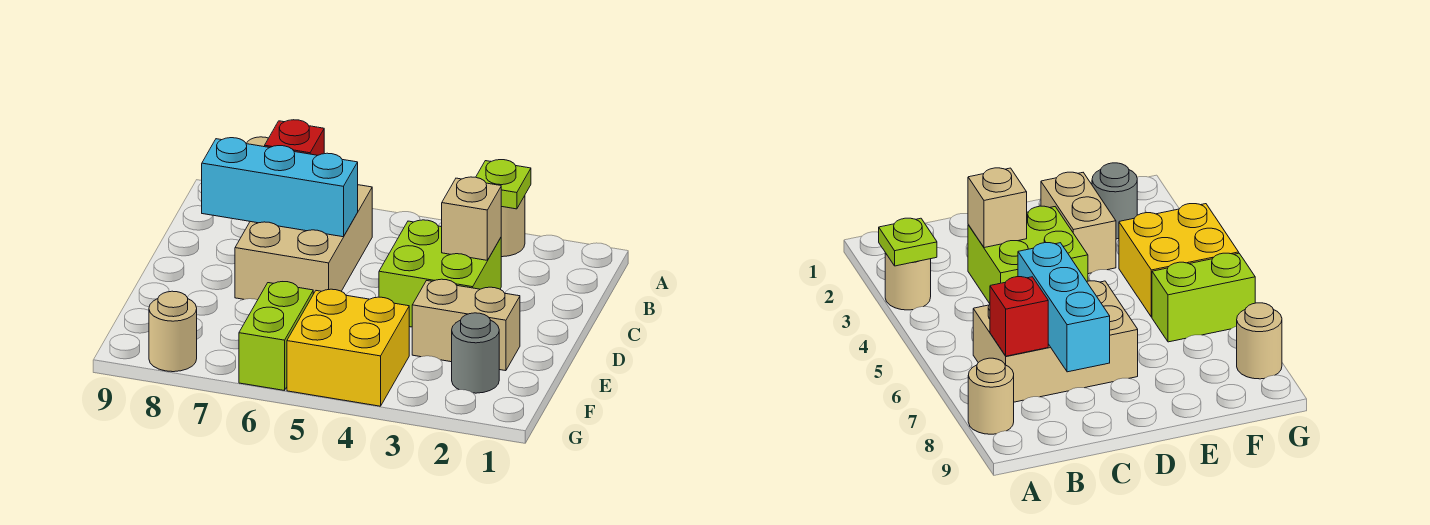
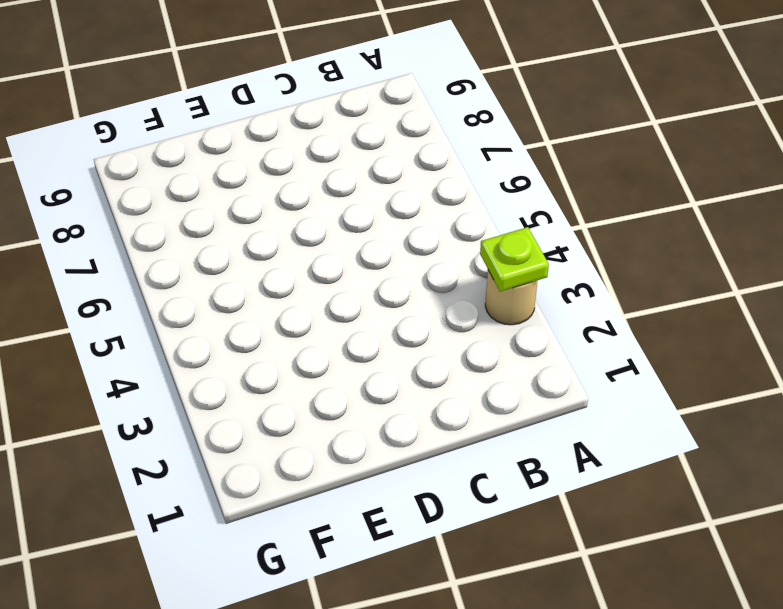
none -> tan 1x1 round brick [968,358,1014,434]
none -> tan 2x3 brick [235,185,372,300]
none -> lime 2x2 brick [379,220,501,327]

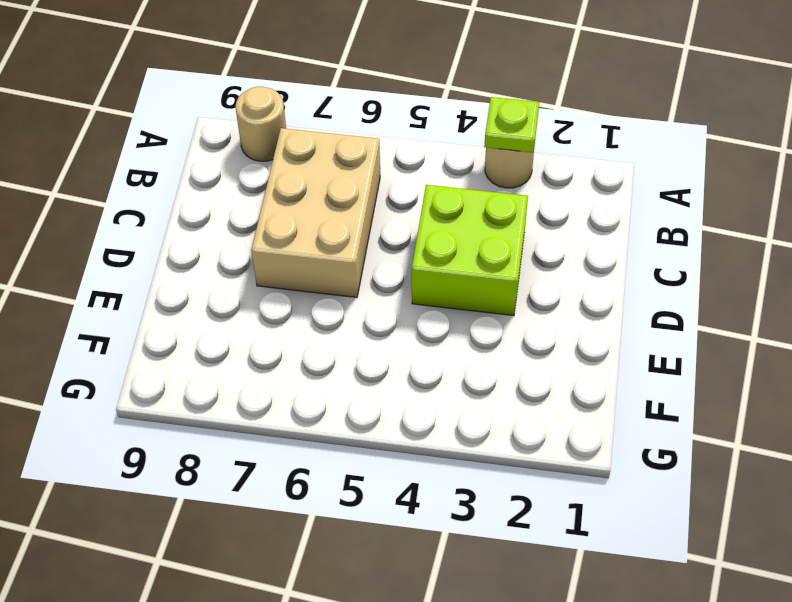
none -> tan 1x2 brick [412,279,520,371]
none -> grey 1x1 round brick [452,313,499,393]
none -> yellow 2x2 brick [287,289,409,406]

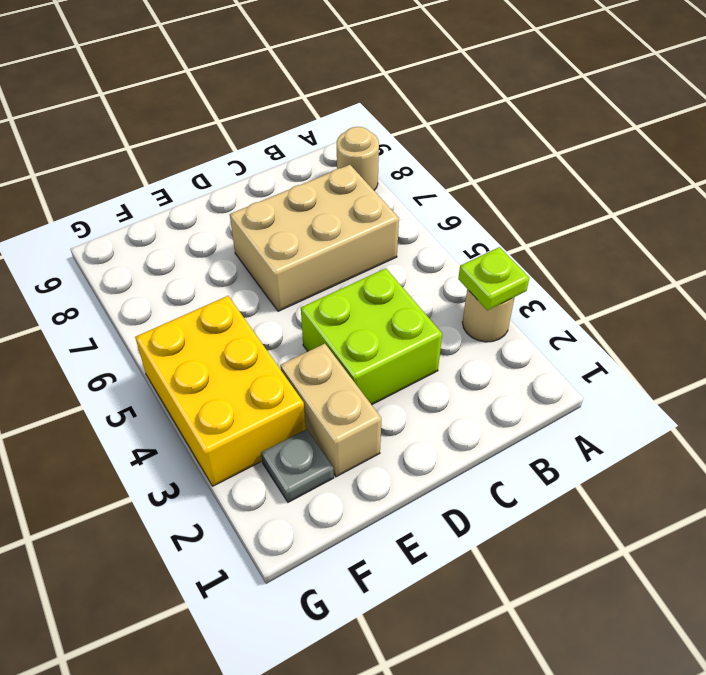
grey 1x1 plate [261,429,334,502] -> grey 1x1 round brick [452,313,499,393]
yellow 2x3 brick [135,296,306,486] -> yellow 2x2 brick [287,289,409,406]
none -> lime 1x2 brick [239,282,313,391]
none -> tan 1x1 round brick [149,291,197,372]
none -> red 1x1 brick [265,120,324,155]

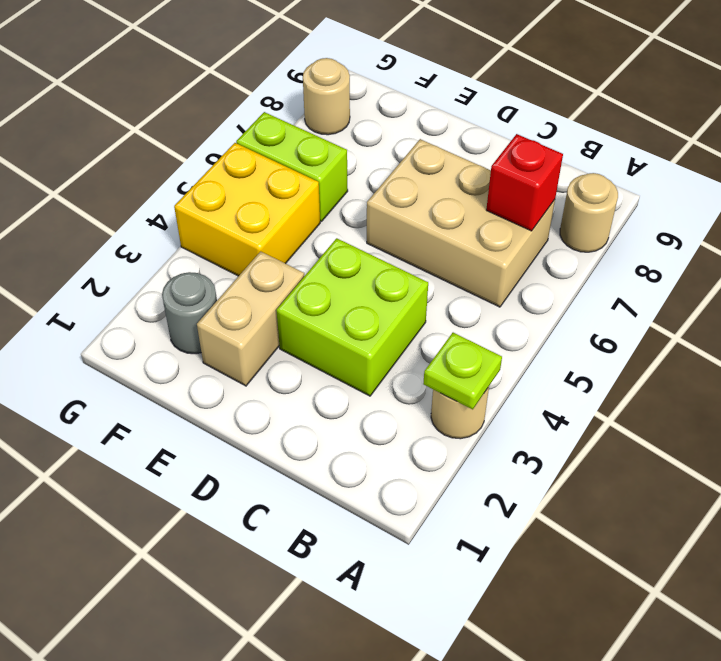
none -> tan 1x1 brick [442,177,501,260]
none -> cyan 1x3 brick [202,138,358,237]

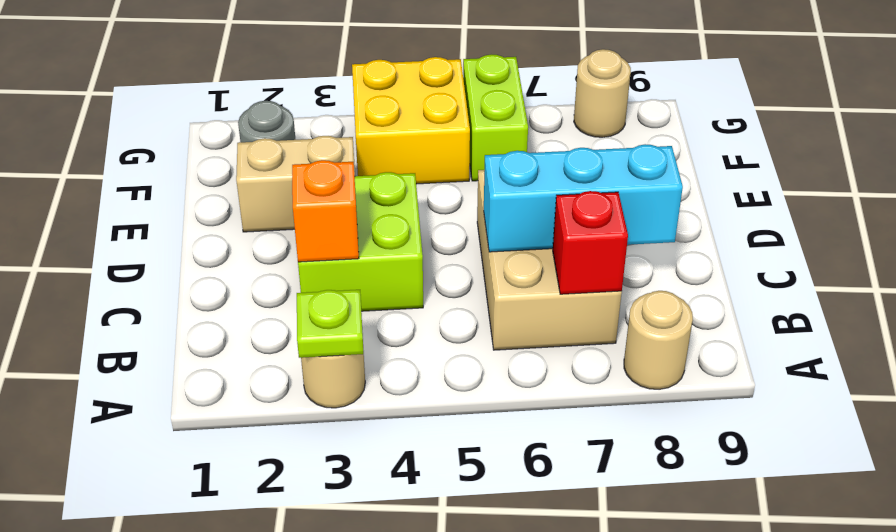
orange 1x1 brick [292,160,359,262] -> tan 1x1 brick [442,177,501,260]

